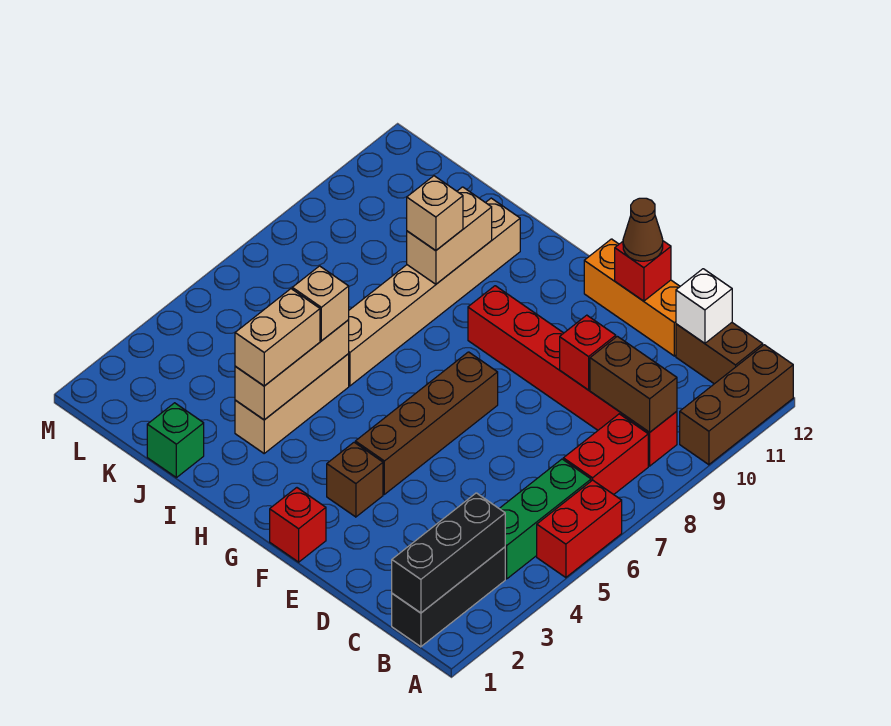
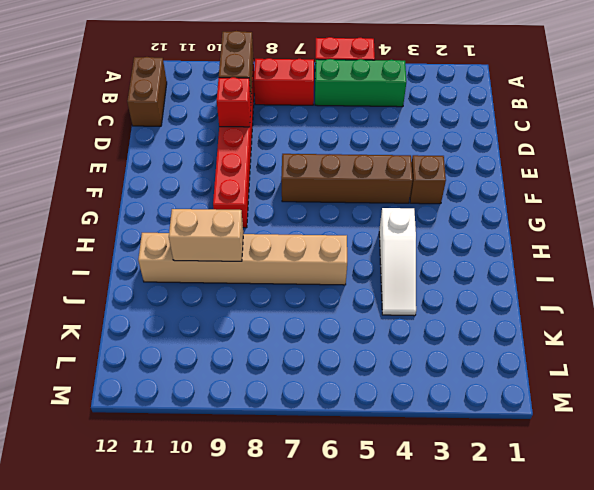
white 1x3 slope [379,208,416,316] -> tan 1x3 brick [235,354,349,453]
none -> brown 1x3 brick [680,345,793,465]
none -> black 1x3 brick [392,547,505,647]
none -> orange 1x3 brick [584,239,680,356]

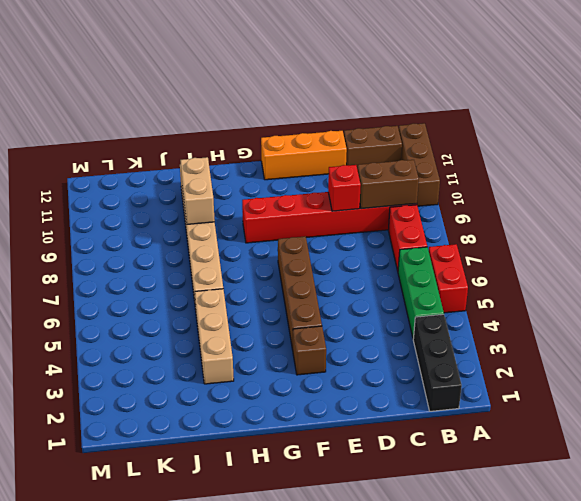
none -> red 1x1 brick [270,488,326,562]
none -> green 1x1 brick [147,403,204,478]
none -> black 1x3 brick [392,493,505,613]

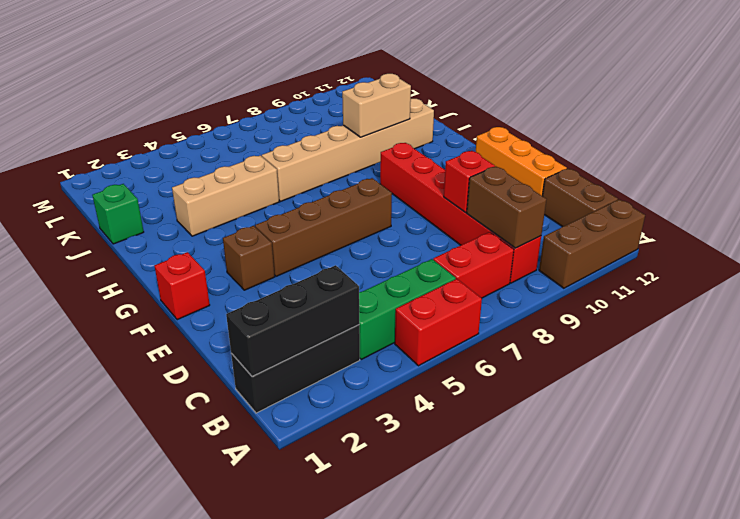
none -> white 1x1 brick [676,269,732,343]
none -> red 1x1 brick [615,241,671,301]
none -> tan 1x3 brick [235,320,349,420]

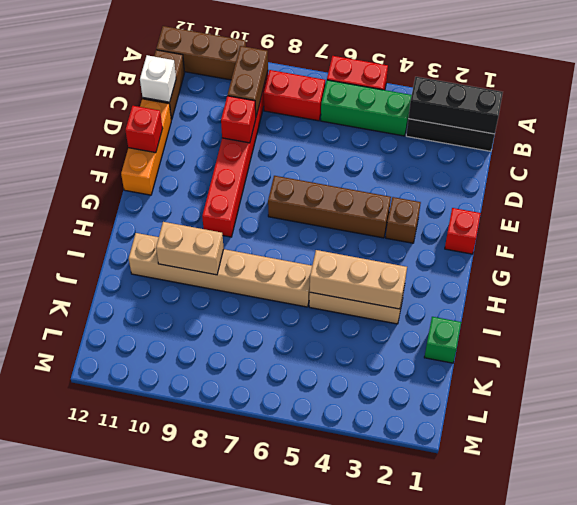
none -> brown 1x1 cone [623,198,663,261]
none -> tan 1x2 brick [235,289,320,386]
none -> tan 1x1 brick [292,266,349,341]

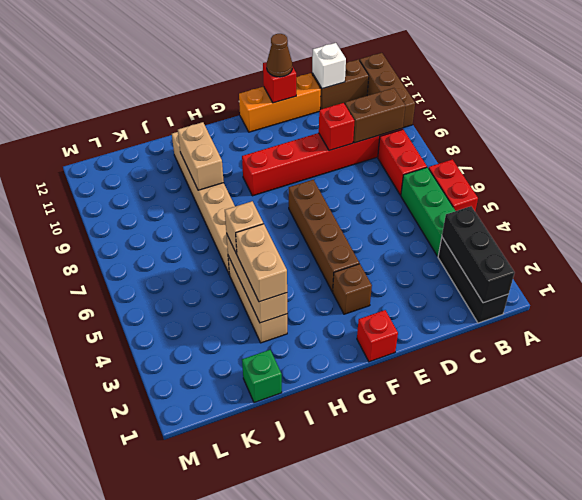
none -> tan 1x1 brick [407,176,463,251]

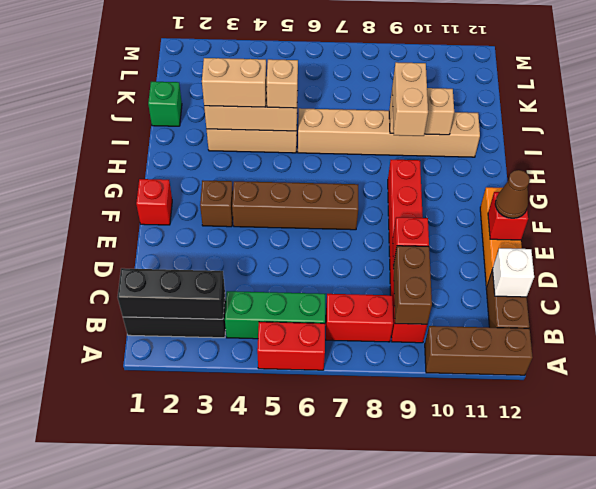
tan 1x2 brick [392,62,428,136] -> tan 1x1 brick [407,176,463,251]

